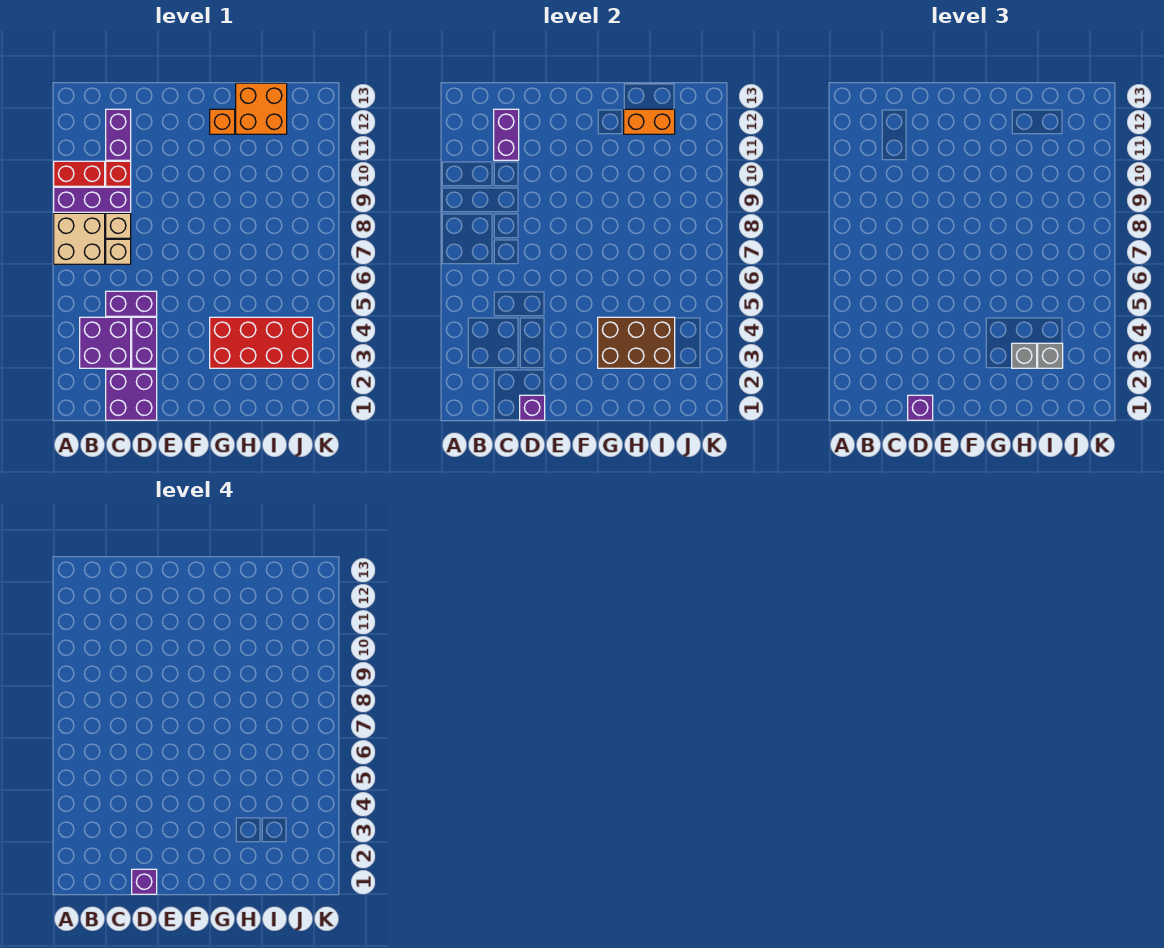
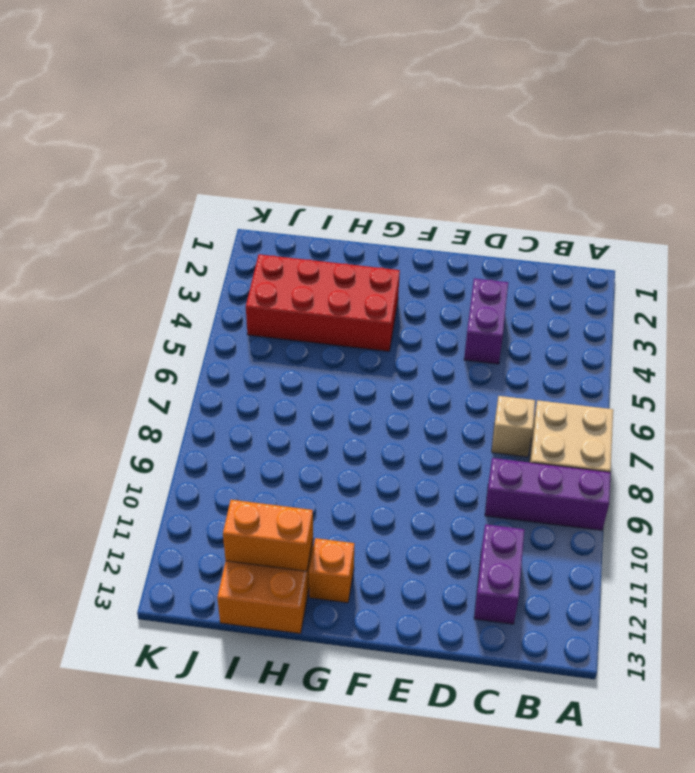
none -> red 1x2 brick [54,161,105,186]
none -> purple 2x2 brick [80,317,131,368]
none -> purple 2x2 brick [106,369,157,420]

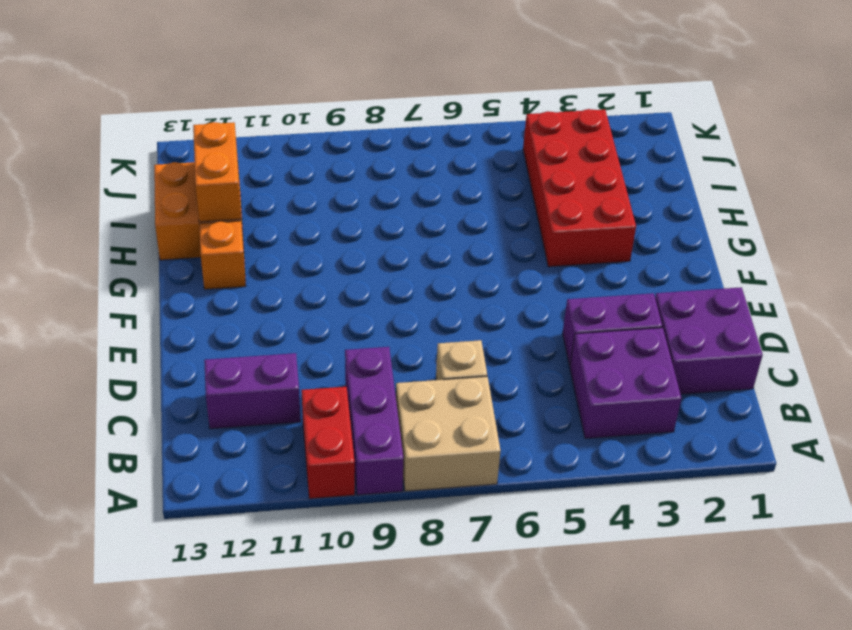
none -> purple 1x2 brick [106,291,157,316]
none -> tan 1x1 brick [106,213,131,238]
none -> red 1x1 brick [106,161,131,186]

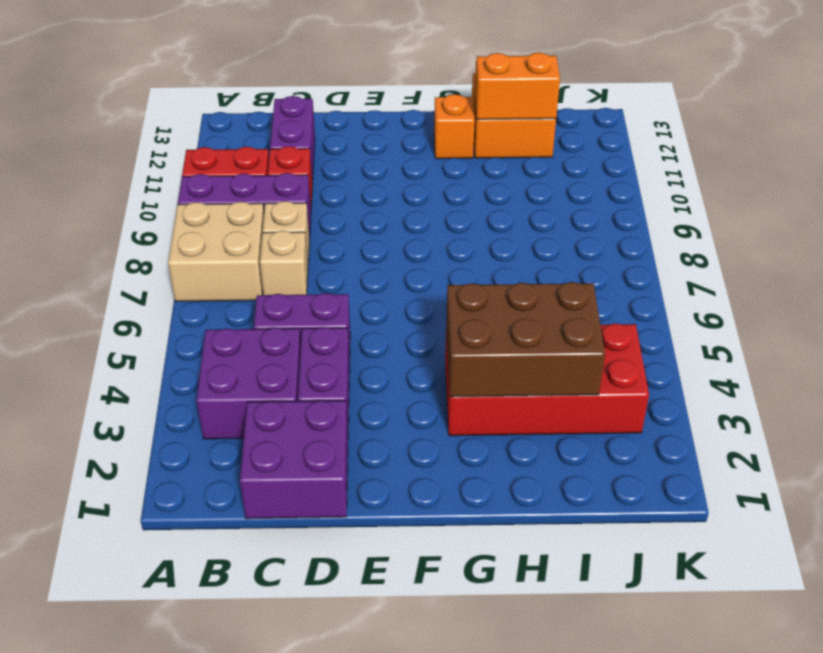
none -> purple 1x2 brick [494,109,519,160]
none -> purple 1x1 brick [520,395,545,420]
none -> purple 1x1 brick [908,395,933,420]

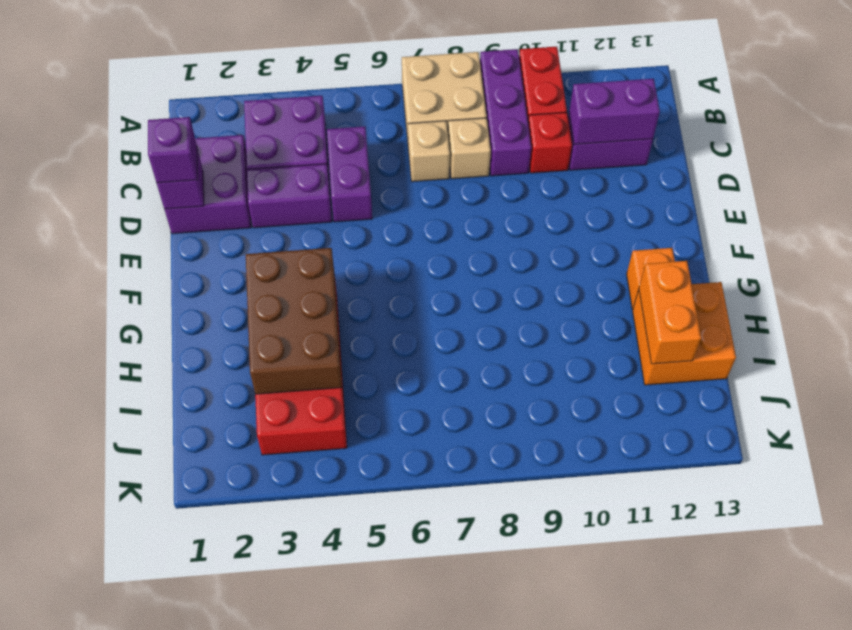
none -> grey 1x1 brick [1012,343,1037,368]
none -> grey 1x1 brick [1038,343,1063,368]
none -> purple 1x1 brick [132,869,157,894]

